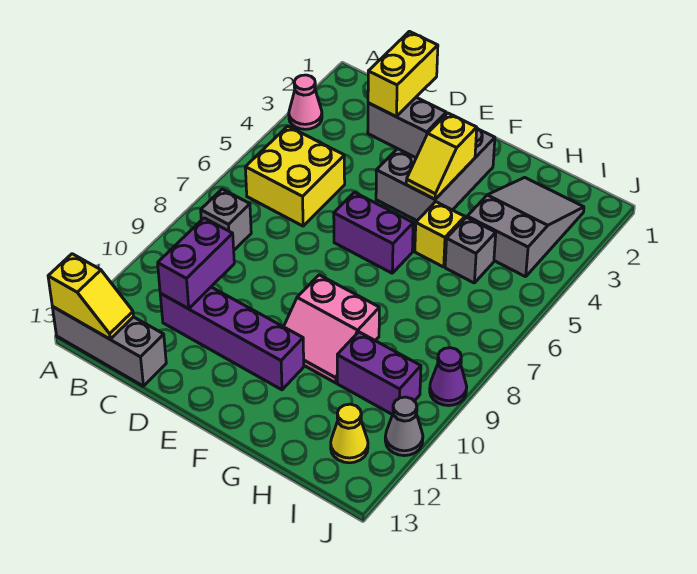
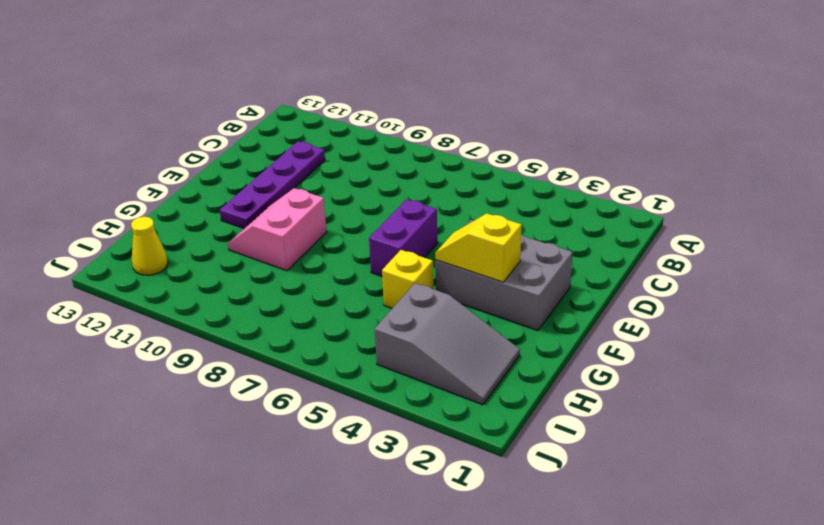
purple 1x4 plate [220,141,325,228] -> purple 1x4 brick [160,287,304,390]
none -> pink 1x1 cone [289,75,322,129]
none -> grey 1x3 brick [53,307,166,386]
none -> yellow 2x2 brick [245,126,345,226]

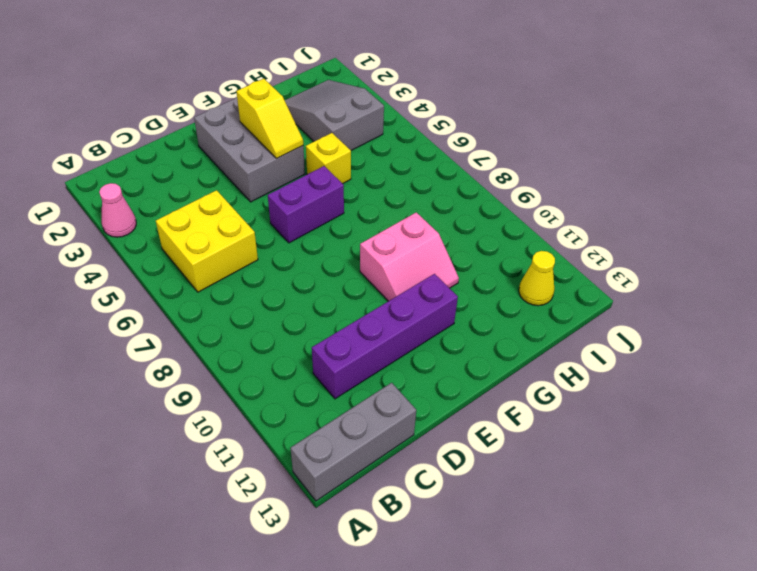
none -> grey 1x1 brick [201,189,251,250]
none -> grey 1x1 brick [445,217,496,283]
none -> purple 1x2 brick [337,332,421,415]

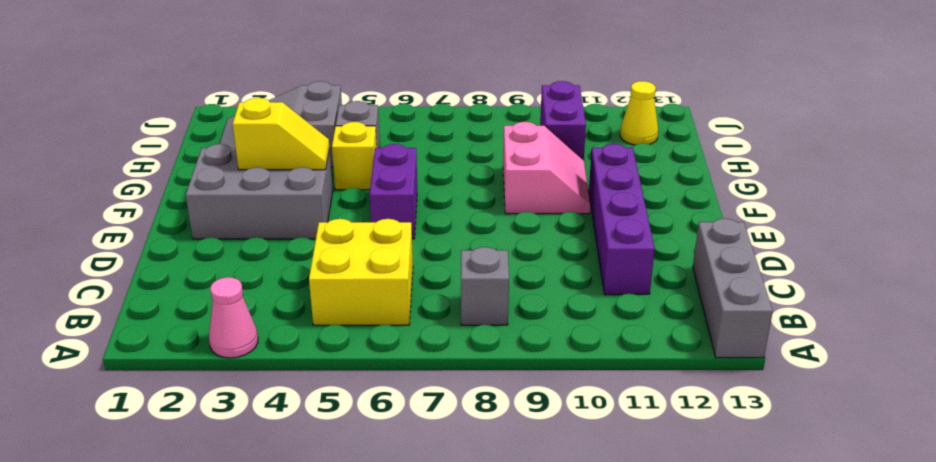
none -> purple 1x1 cone [430,348,467,406]
none -> grey 1x1 cone [385,397,423,456]
none -> yellow 1x2 slope [48,254,134,339]

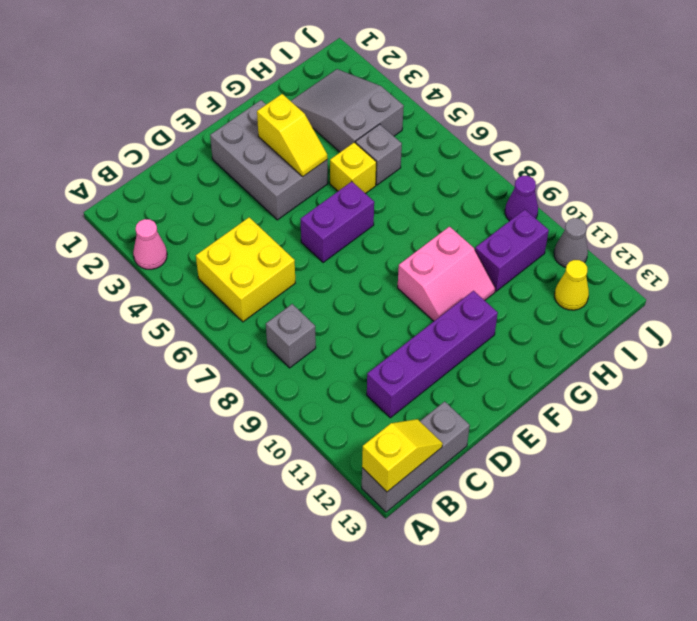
none -> purple 1x2 brick [158,218,234,309]
none -> grey 1x2 brick [368,97,446,158]
none -> yellow 1x2 brick [368,31,438,117]

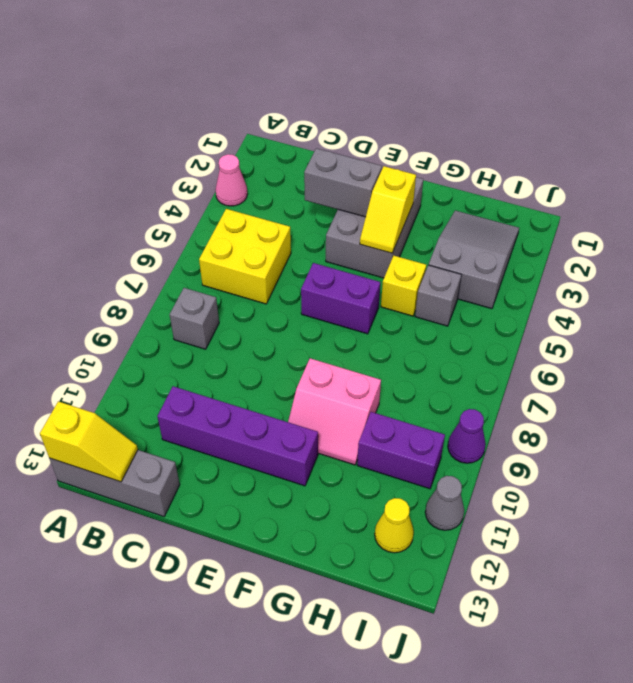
none -> purple 1x2 brick [158,218,234,309]
none -> yellow 1x2 brick [368,31,438,117]

